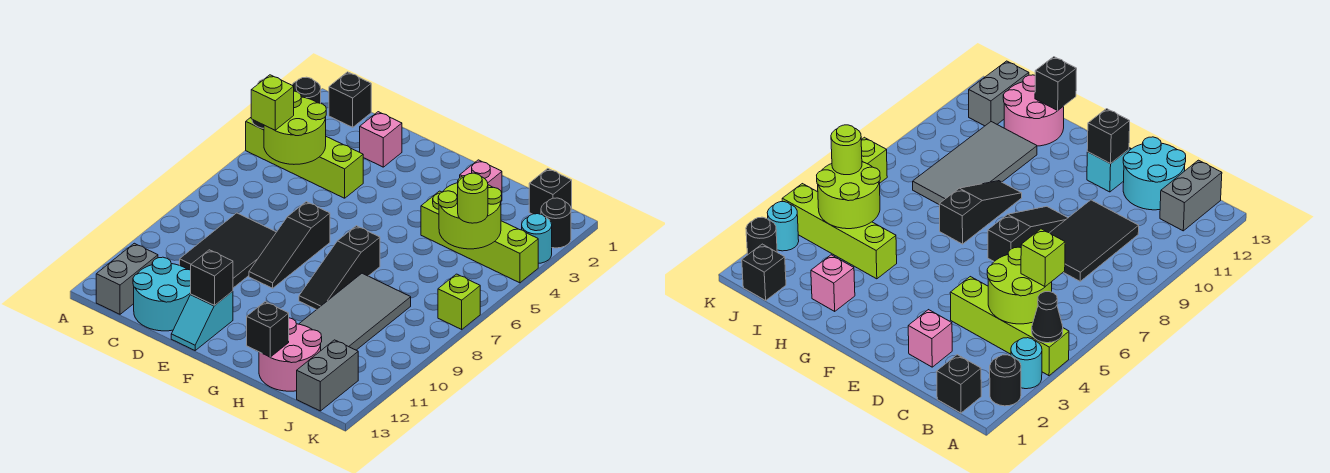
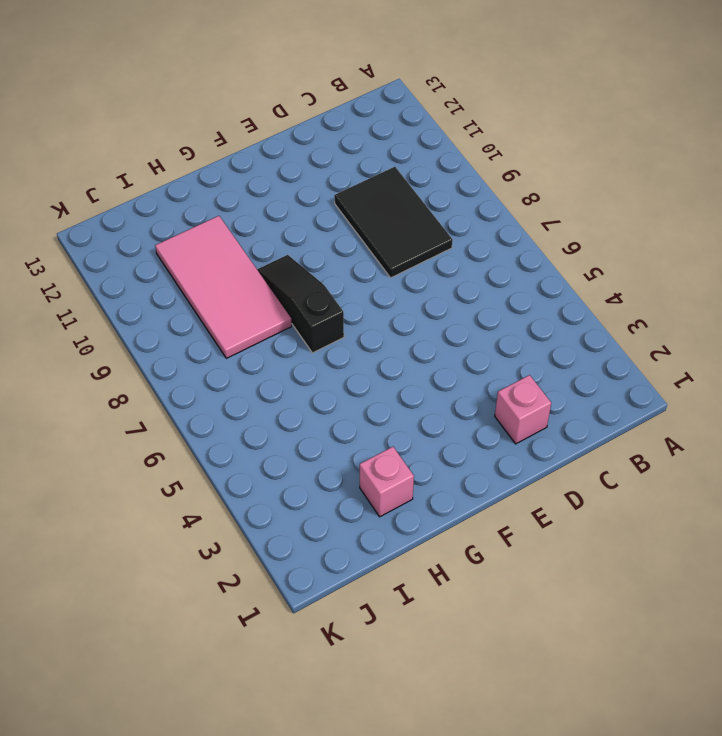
pink 2x4 tile [155,216,292,358] -> grey 2x4 tile [299,273,411,350]
none -> black 1x1 round brick [292,77,321,103]
none -> cyan 1x1 round brick [1011,338,1042,389]
none -> lime 1x4 brick [246,118,363,198]

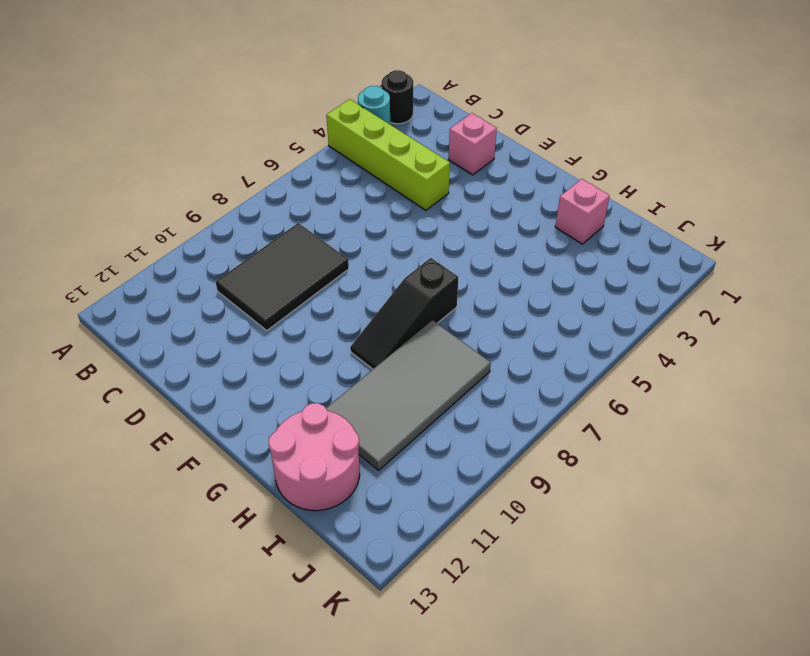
none -> black 1x1 brick [329,72,371,127]
none -> grey 1x2 brick [96,243,158,314]
none -> cyan 2x2 round brick [133,257,191,331]

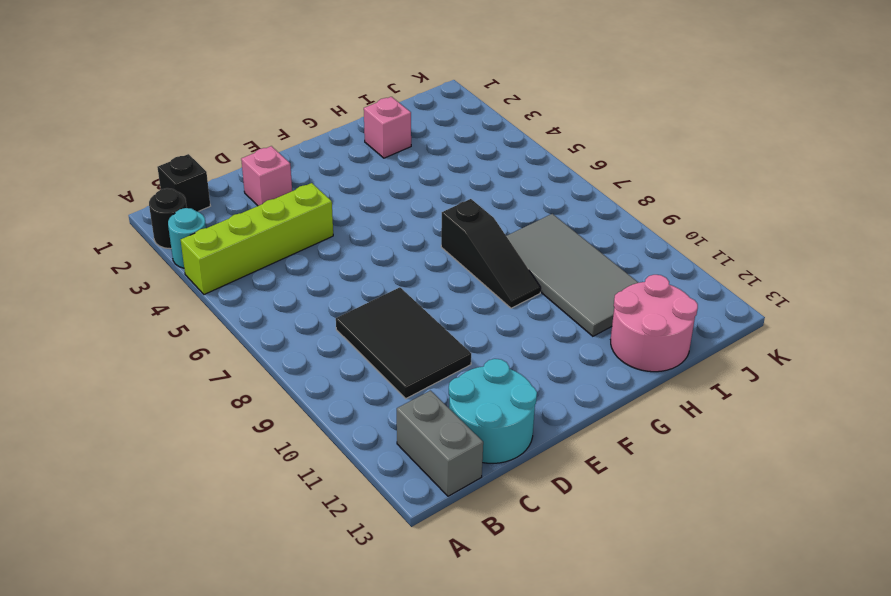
none -> black 1x3 slope [249,202,330,288]
none -> cyan 1x2 slope [171,291,233,350]
none -> lime 1x4 brick [421,191,538,283]

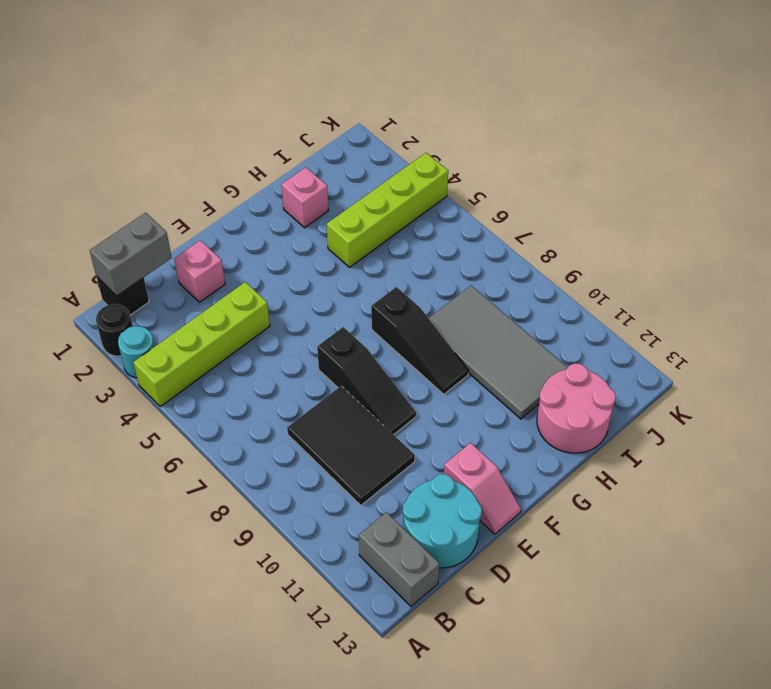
grey 1x2 brick [90,213,172,296] -> grey 1x2 brick turned to [297,340,358,411]
pink 1x2 slope [444,443,521,534] -> cyan 1x2 slope [171,291,233,350]
none -> black 1x1 brick [529,169,572,214]
none -> black 1x1 round brick [541,198,571,248]
none -> cyan 1x1 round brick [522,214,552,263]

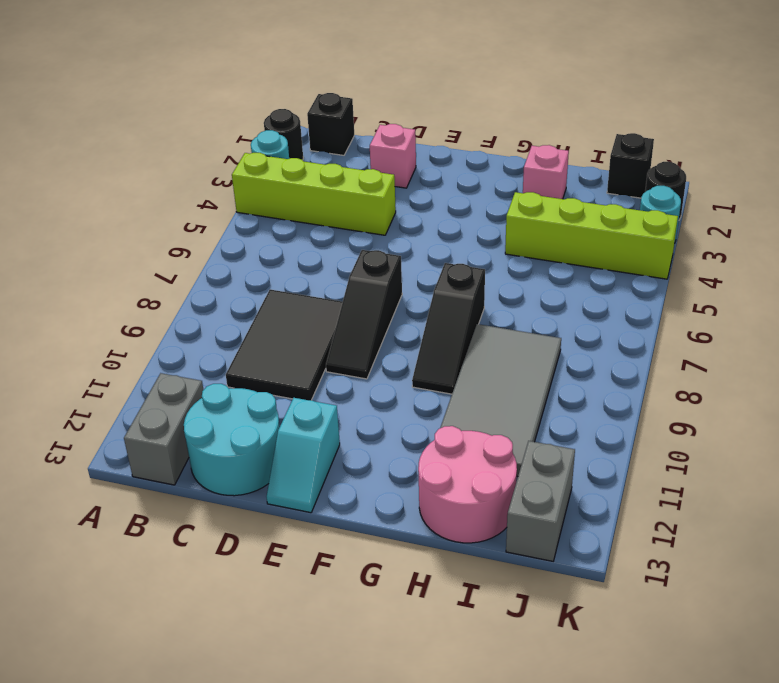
none -> lime 1x1 brick [438,274,480,329]
none -> black 1x1 cone [1032,292,1063,343]
none -> lime 2x2 round brick [264,91,326,164]

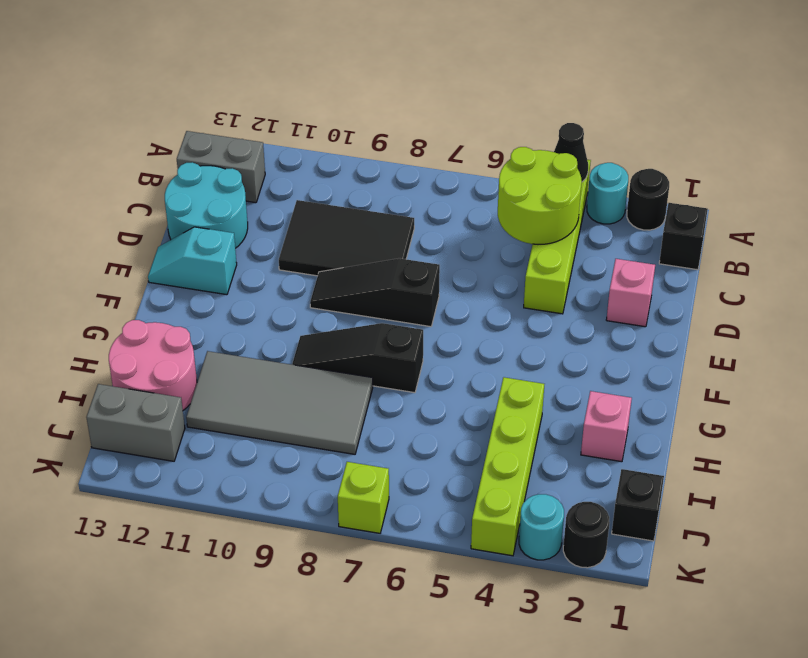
none -> black 1x1 brick [191,250,233,305]
none -> black 1x1 brick [247,302,289,357]
none -> lime 2x2 round brick [438,176,502,249]

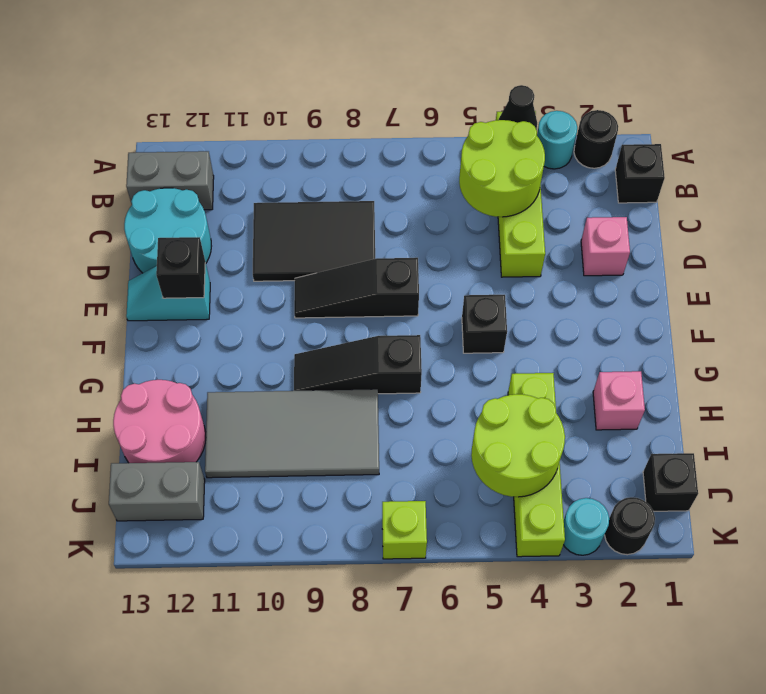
black 1x1 brick [462,294,507,353] -> black 1x1 brick moved to [247,302,289,357]
none -> lime 1x1 brick [251,75,294,130]
none -> lime 1x1 round brick [458,173,488,223]

